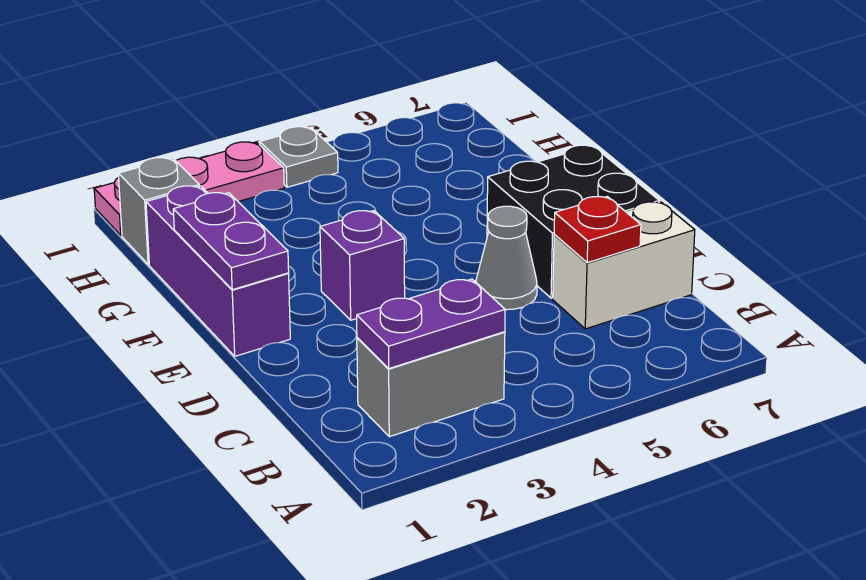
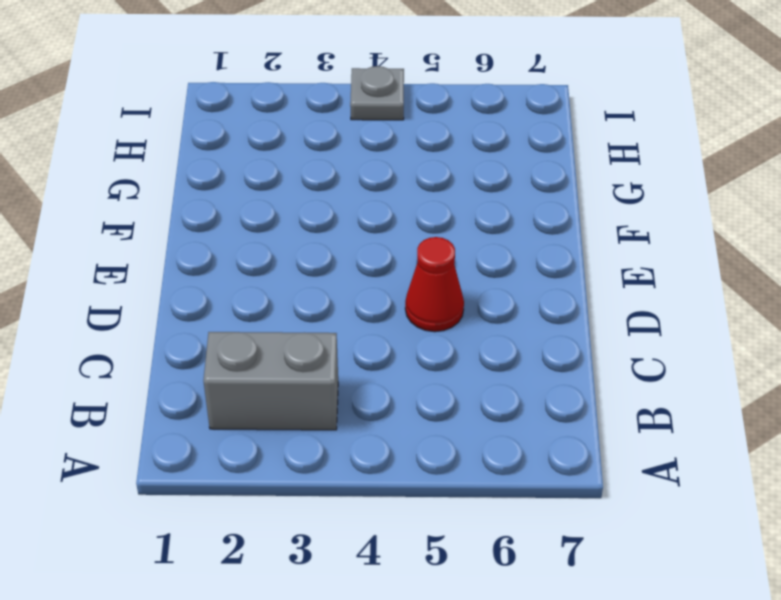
red 1x1 cone [405,237,464,332] -> grey 1x1 cone [476,206,537,310]
none -> white 1x2 brick [553,202,695,329]
none -> black 2x2 brick [487,145,659,298]
none -> purple 1x3 brick [146,186,290,356]

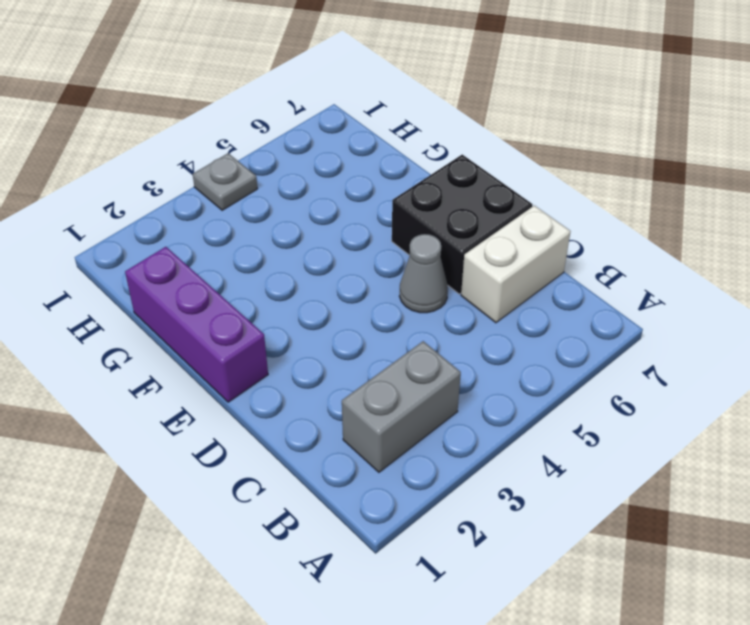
none -> purple 1x1 brick [320,211,405,320]
none -> grey 1x1 brick [118,158,199,265]
none -> pink 1x3 plate [94,142,284,235]

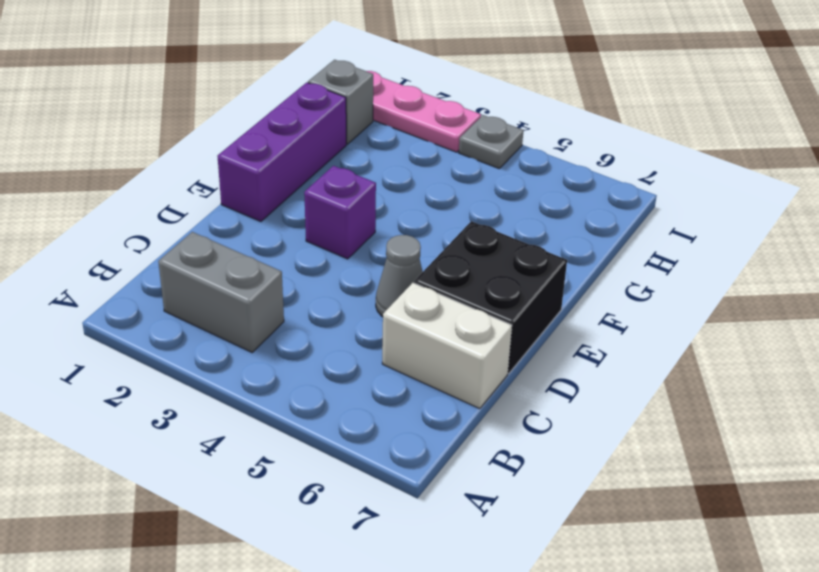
none -> purple 1x2 plate [357,279,505,368]
none -> red 1x1 plate [554,197,641,263]
none -> purple 1x2 plate [173,193,289,290]

